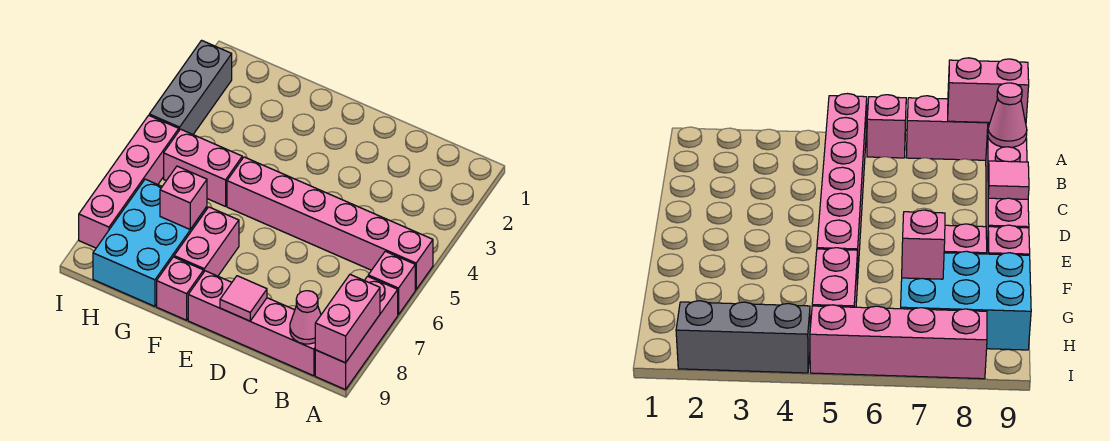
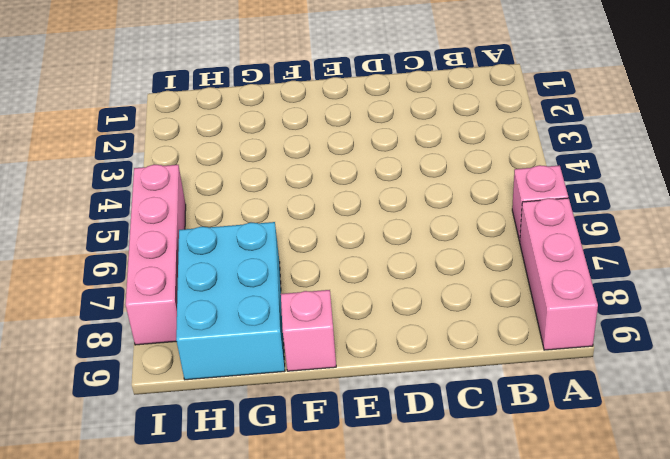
none -> pink 1x6 brick [227,157,433,290]
none -> pink 1x4 brick [188,271,315,376]
none -> pink 1x2 brick [174,207,239,276]

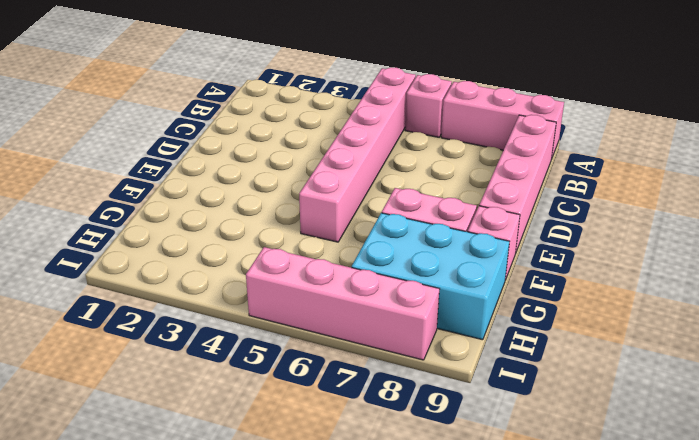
none -> pink 1x2 brick [164,129,242,206]
none -> grey 1x3 brick [149,40,232,134]
none -> pink 1x2 brick [315,275,380,363]

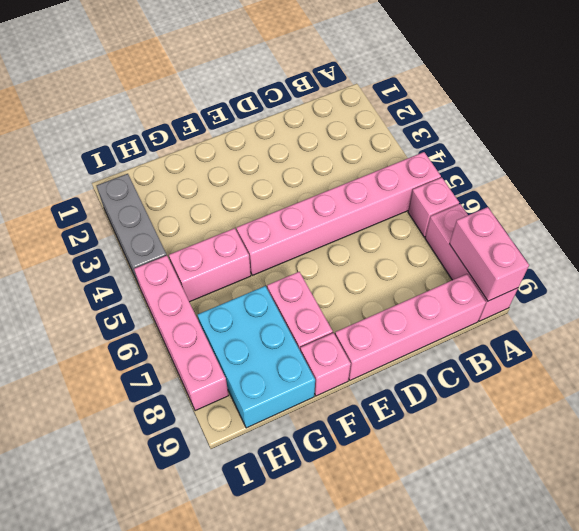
none -> pink 1x1 cone [290,291,321,344]
none -> pink 1x1 tile [220,276,267,321]
none -> pink 1x1 brick [160,166,207,229]

